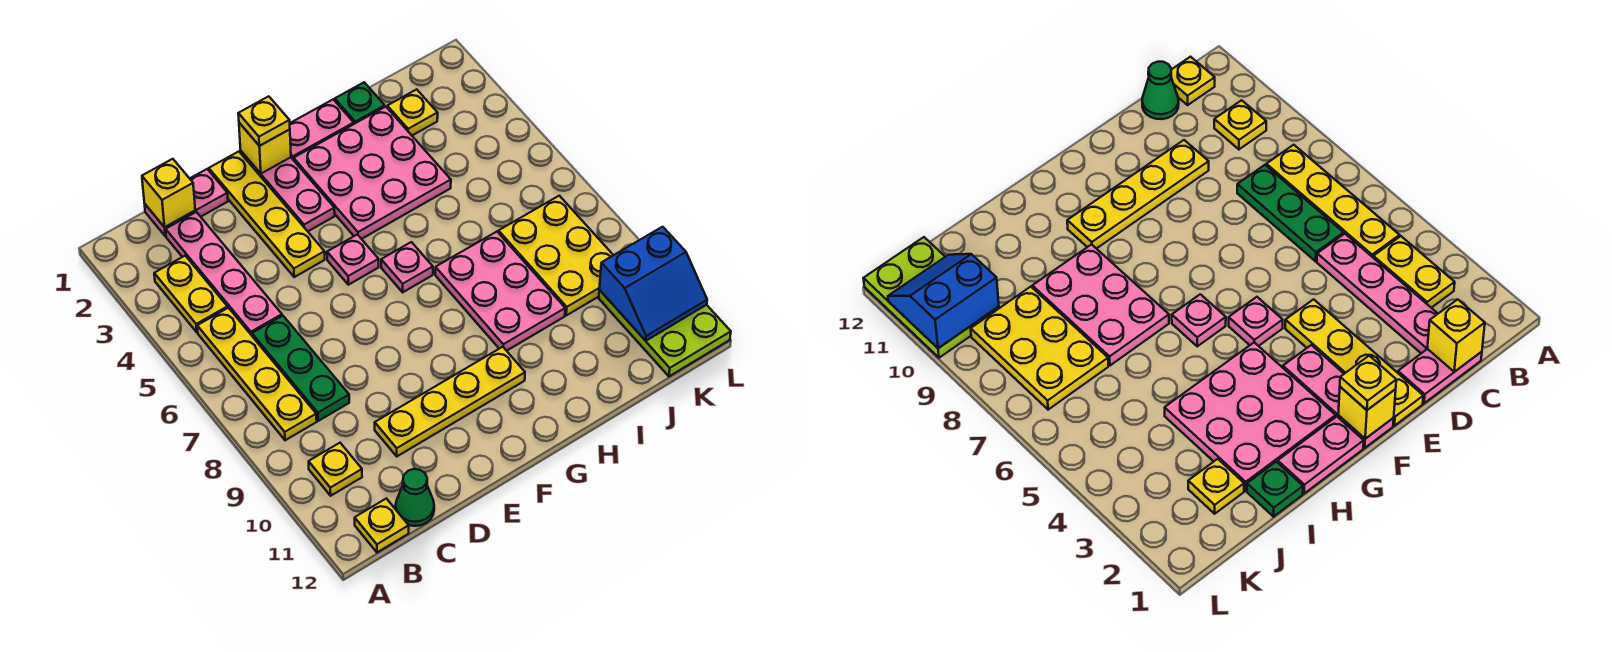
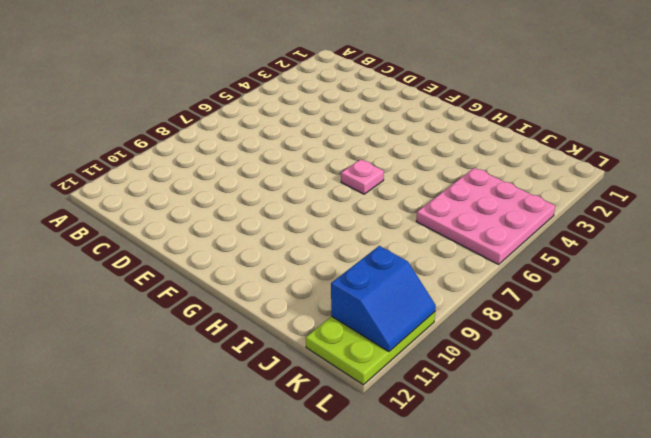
pink 3x3 plate [416,168,555,264] -> pink 3x3 plate moved to [294,107,451,239]
blue 2x2 slope [331,246,436,352] -> blue 2x2 slope turned to [599,227,707,341]
none -> yellow 1x2 plate [154,256,227,332]
none -> yellow 1x4 plate [197,308,317,440]
none -> yellow 1x1 plate [309,443,362,496]

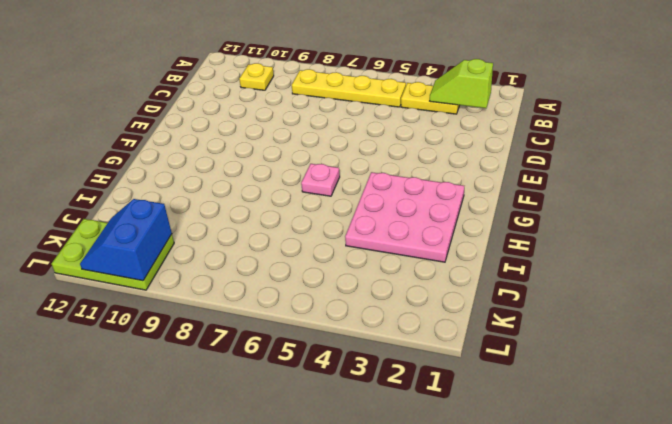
lime 1x2 slope [430,59,493,108] -> none
none -> yellow 1x1 plate [355,499,409,552]
none -> pink 1x2 plate [145,169,228,236]
none -> pink 1x4 plate [166,212,282,335]

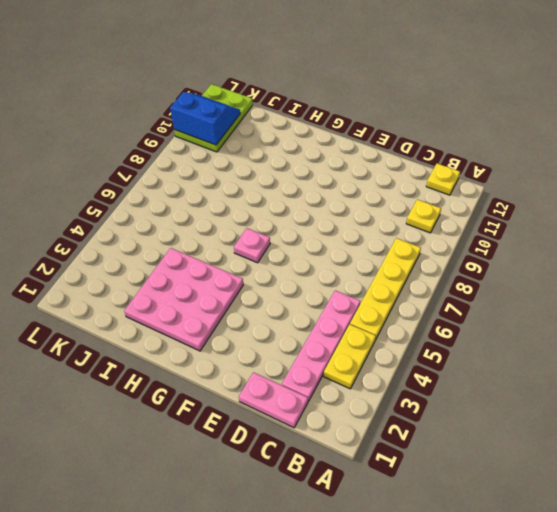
none -> green 1x3 plate [252,316,349,421]
none -> green 1x1 cone [396,469,434,526]
none -> yellow 1x4 plate [375,347,525,456]

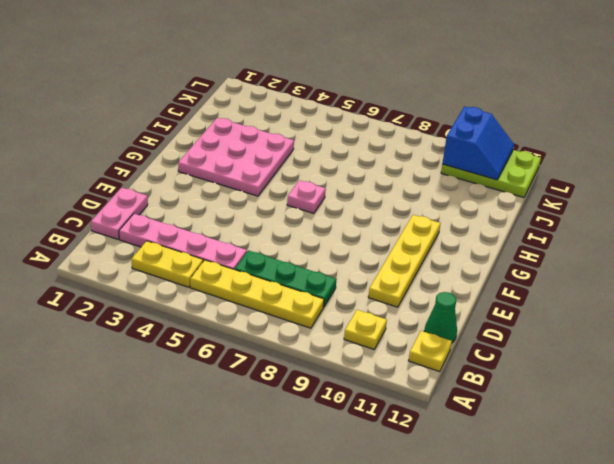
none -> yellow 1x4 plate [209,152,325,277]
none -> pink 1x3 plate [241,151,335,231]
none -> pink 1x1 plate [327,235,379,285]

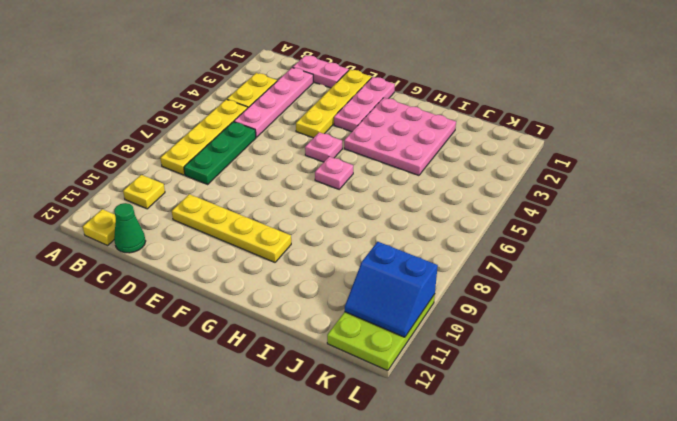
none -> pink 1x2 plate [290,100,354,160]
none -> pink 2x3 plate [435,232,565,351]
none -> green 1x1 plate [335,82,385,124]

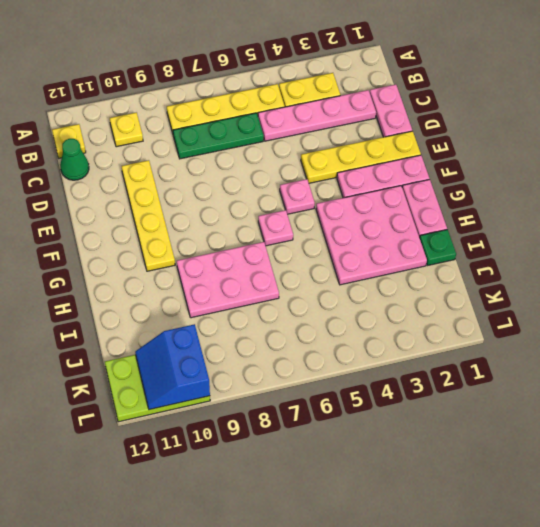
none -> yellow 1x1 plate [387,89,438,135]
none -> yellow 2x3 plate [499,196,613,315]
none -> yellow 1x1 brick [142,159,195,227]

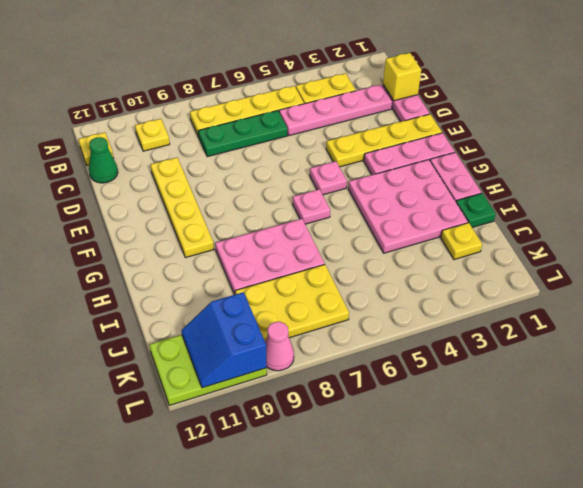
pink 1x1 cone [265,322,294,371] -> none
none -> yellow 1x1 brick [239,123,291,174]
none -> yellow 1x1 plate [238,96,290,146]

